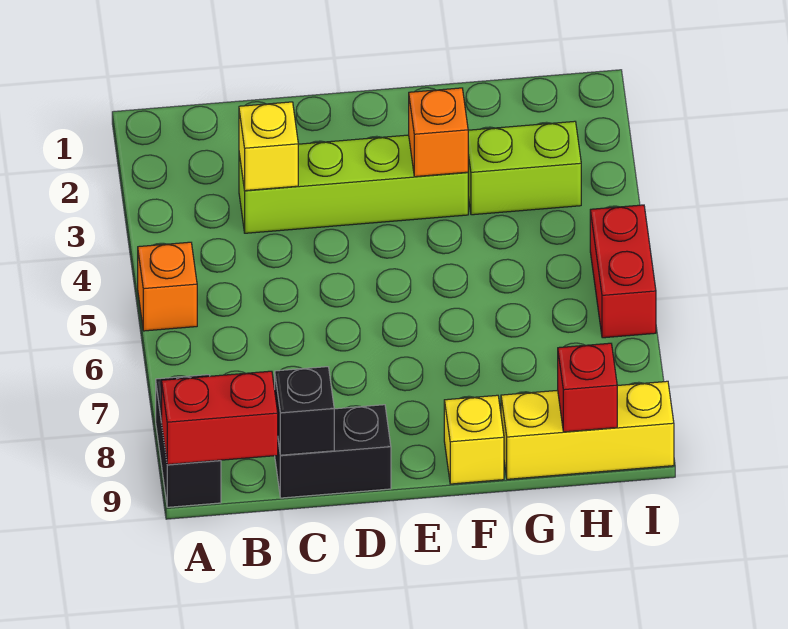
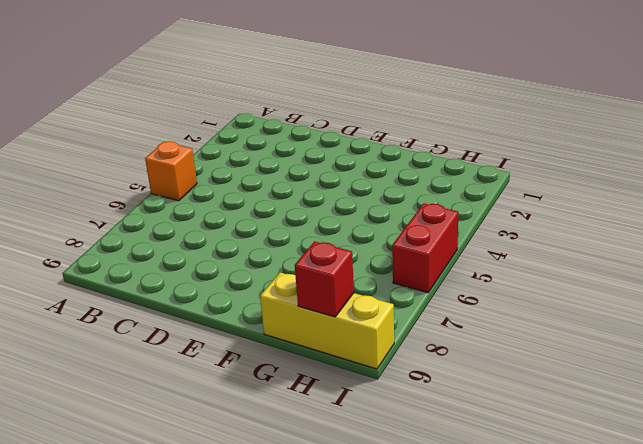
none -> black 1x2 brick [156,375,221,507]
none -> lime 1x4 brick [239,135,468,233]
none -> black 1x2 brick [275,405,391,498]

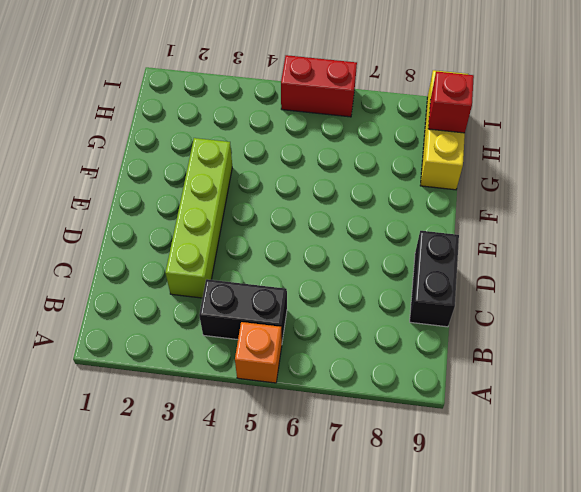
black 1x2 brick [199,279,287,341] -> black 1x2 brick moved to [156,375,221,507]
none -> yellow 1x1 brick [444,395,504,484]
none -> lime 1x2 brick [468,121,581,215]
none -> red 1x2 brick [162,371,278,465]

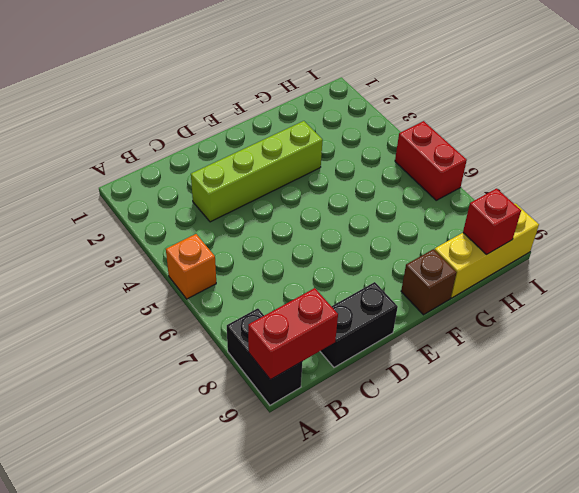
brown 1x1 brick [401,249,457,315] -> yellow 1x1 brick [444,395,504,484]
none -> lime 1x2 brick [468,121,581,215]
none -> yellow 1x1 brick [239,102,298,191]
none -> black 1x1 brick [275,367,334,455]

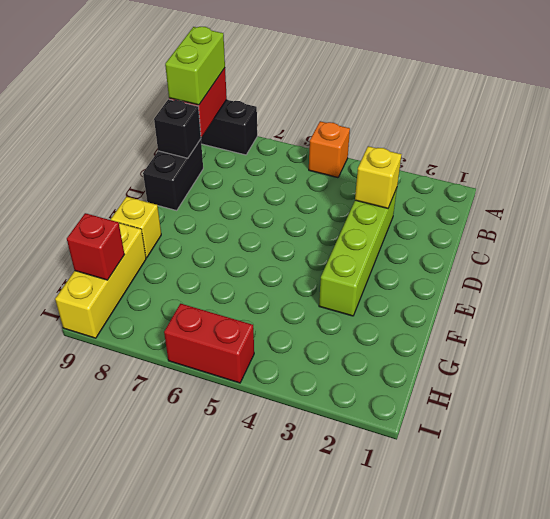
lime 1x2 brick [165,27,225,105] -> lime 1x2 brick moved to [468,121,581,215]
none -> orange 1x1 brick [409,88,468,177]

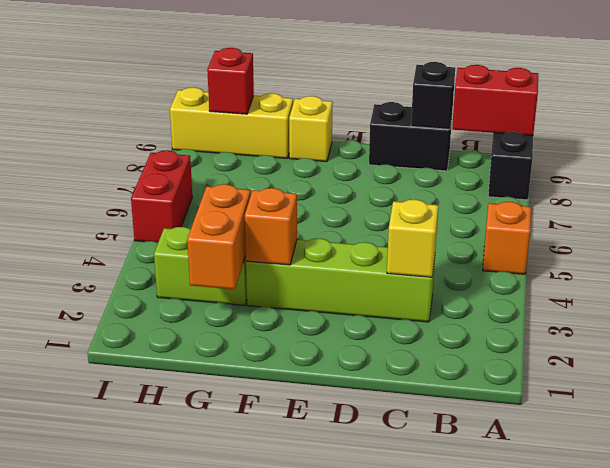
orange 1x2 brick [187,184,251,289] -> none

